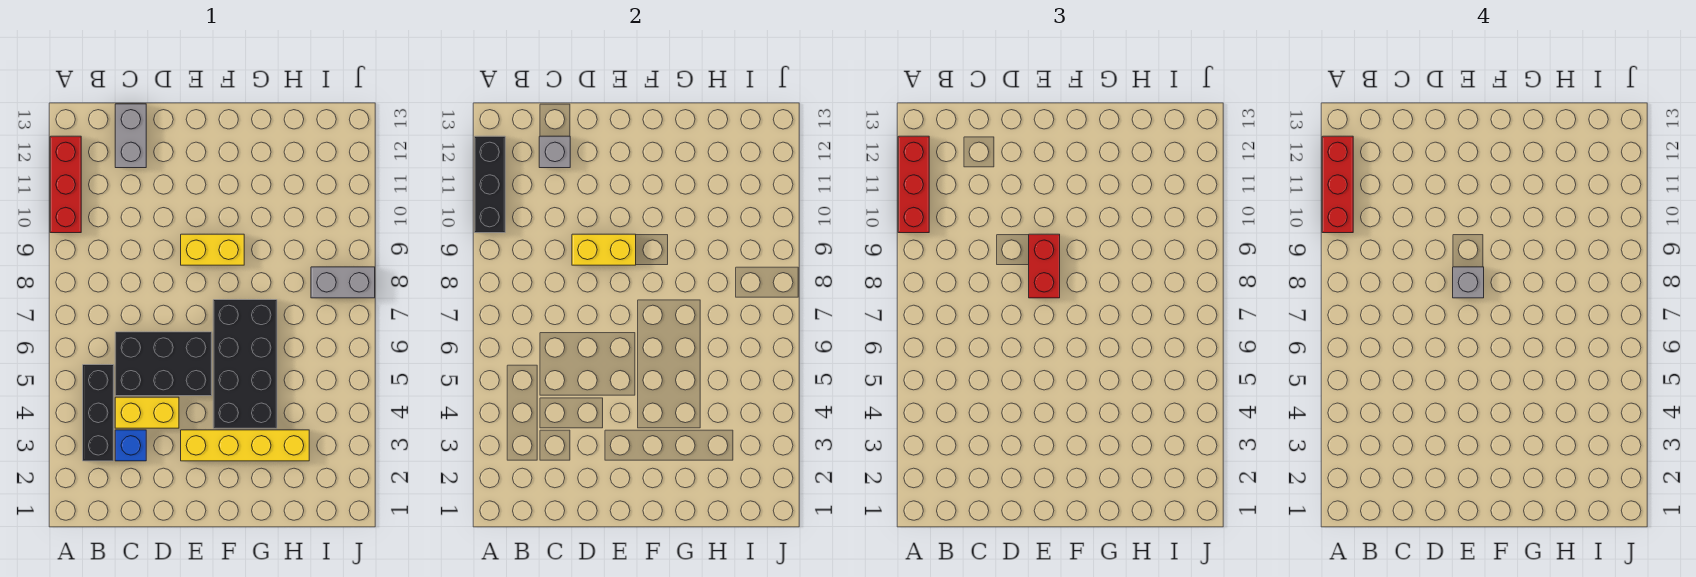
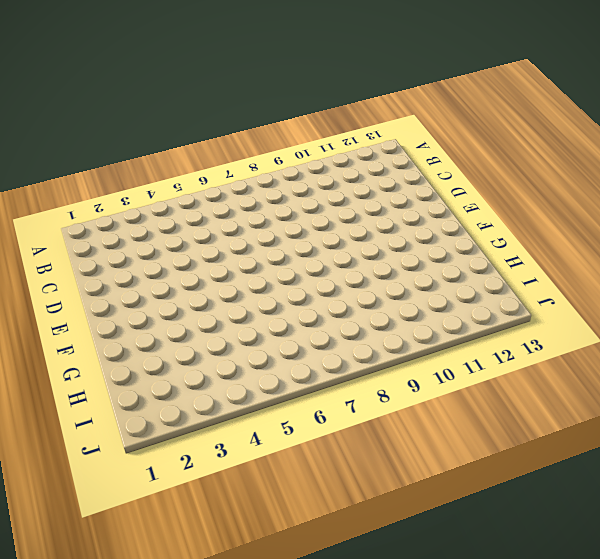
none -> red 1x3 brick [50,136,81,233]
none -> black 1x3 brick [83,365,114,461]
none -> blue 1x1 brick [115,430,146,461]

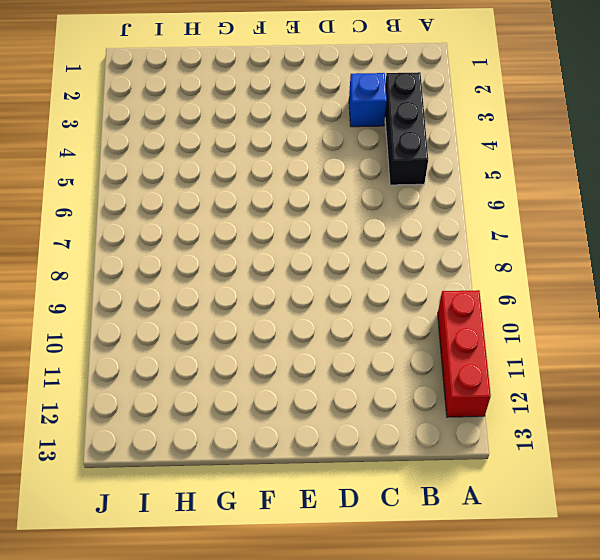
none -> yellow 1x2 brick [115,397,179,428]
none -> black 2x3 brick [115,332,212,396]
none -> grey 1x2 brick [115,104,146,168]

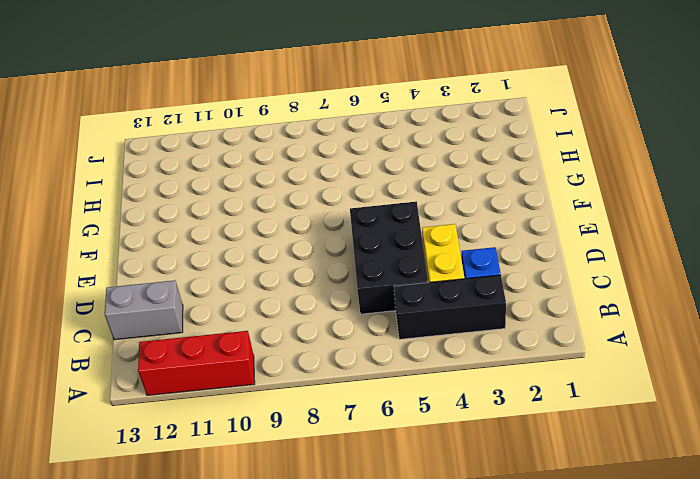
none -> yellow 1x4 brick [181,430,309,461]
none -> yellow 1x2 brick [181,234,244,265]
none -> black 2x4 brick [213,300,277,428]

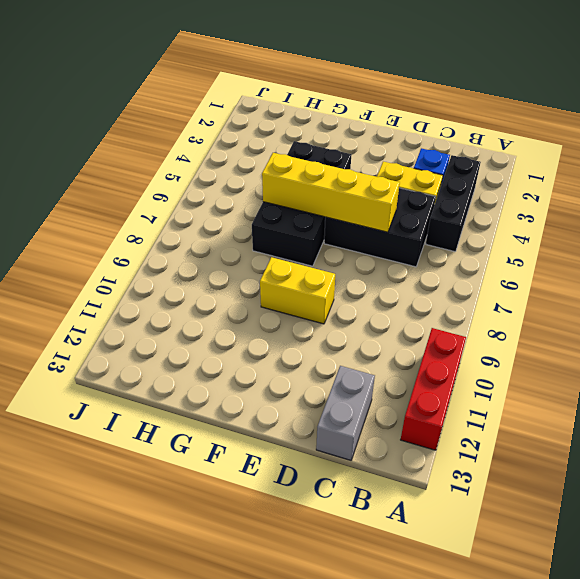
yellow 1x4 brick [262,153,400,232] -> yellow 1x4 brick moved to [181,430,309,461]
none -> grey 1x2 brick [311,267,375,298]
none -> black 1x3 brick [474,136,505,233]
none -> grey 1x1 brick [539,136,570,168]

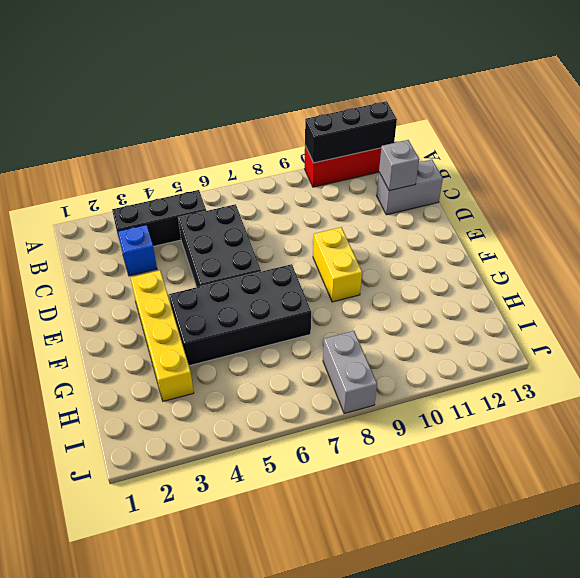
none -> yellow 1x2 brick [115,397,179,428]
none -> yellow 1x2 brick [572,234,636,265]
none -> red 1x3 brick [898,136,929,233]

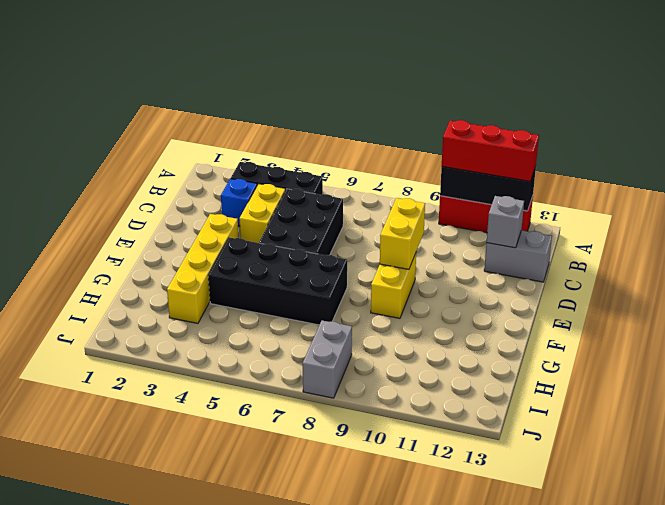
none -> red 1x2 brick [1029,234,1060,298]
none -> red 1x3 brick [1322,136,1353,233]
none -> grey 1x1 brick [1453,267,1484,298]

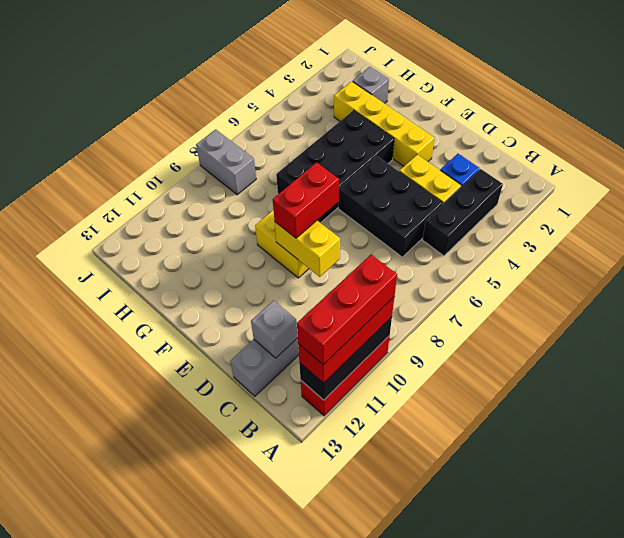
grey 1x1 brick [353,67,389,103] -> grey 1x1 brick moved to [1453,267,1484,298]

